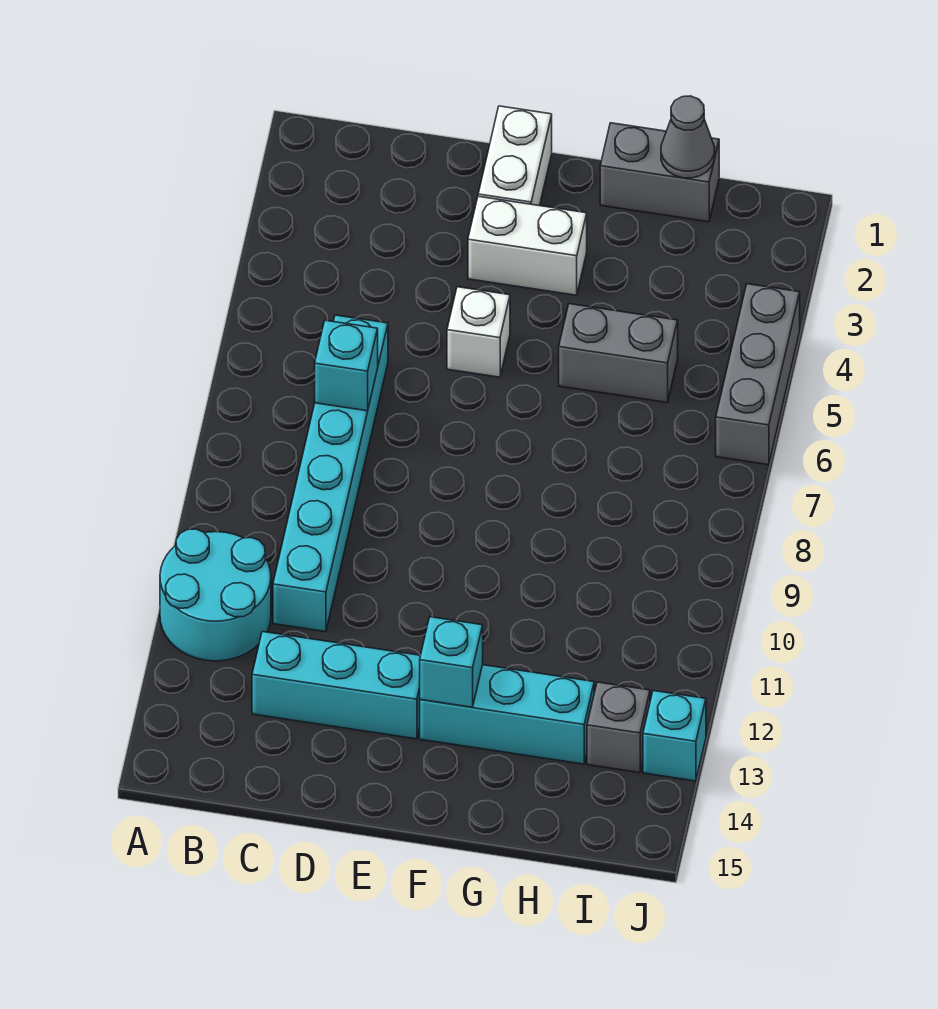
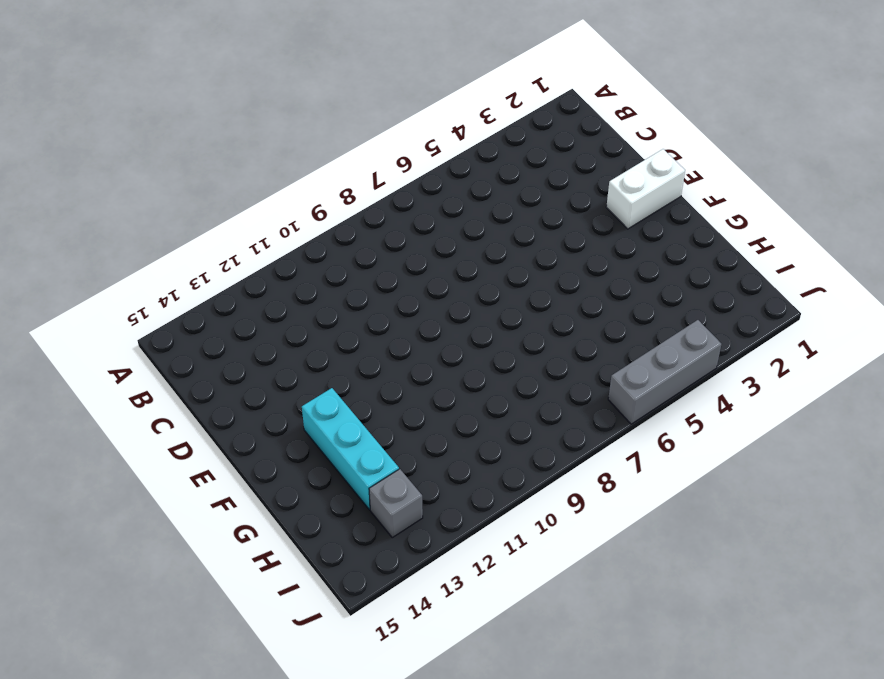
none -> cyan 2x2 round brick [160,529,271,661]
none -> cyan 1x6 brick [273,315,388,632]
none -> cyan 1x3 brick [252,632,420,739]

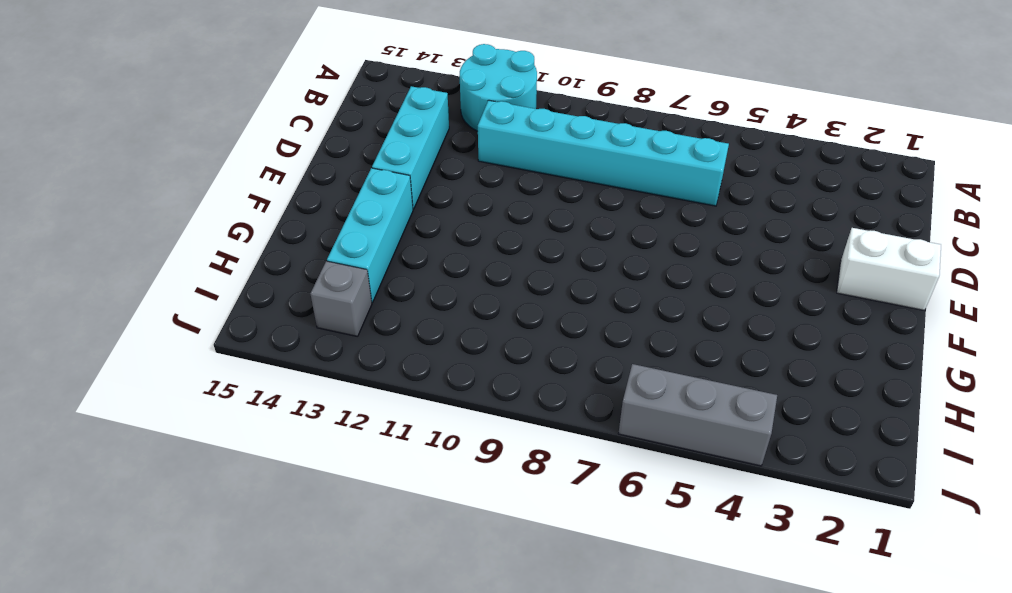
none -> white 1x2 brick [468,196,587,295]
none -> white 1x1 brick [447,287,510,377]
none -> grey 1x2 brick [600,123,719,222]

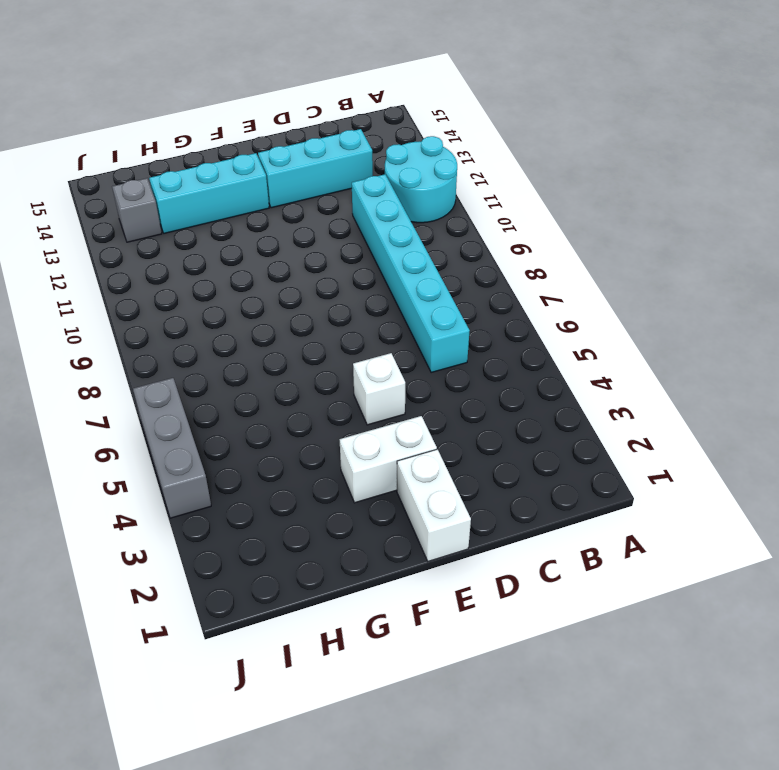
none -> grey 1x2 brick [600,123,719,222]
none -> grey 1x2 brick [559,304,678,402]
none -> cyan 1x1 brick [643,691,706,781]

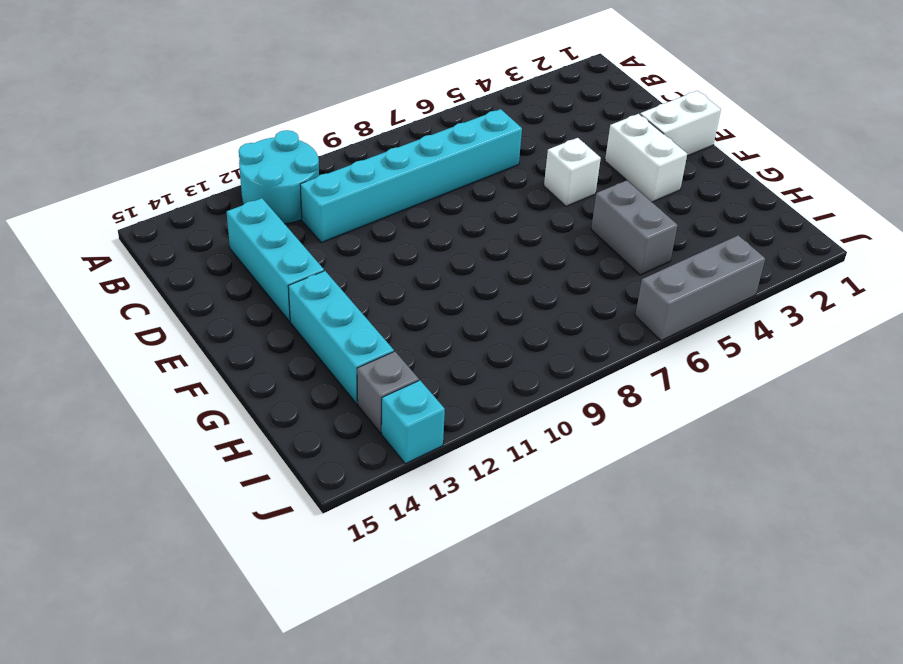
none -> grey 1x2 brick [600,123,719,222]
none -> cyan 1x1 brick [315,320,378,411]
none -> cyan 1x1 brick [420,617,483,707]

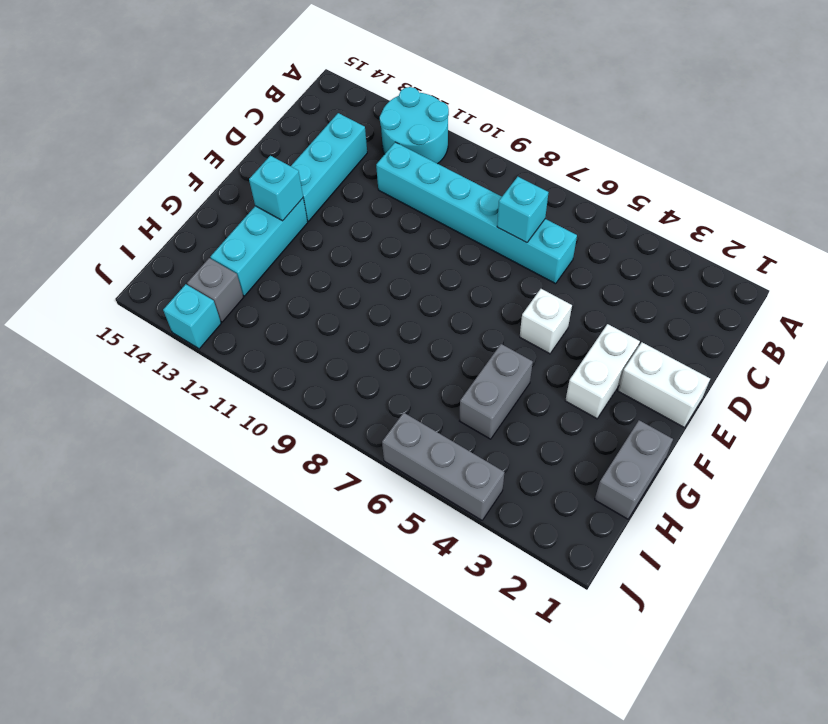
none -> grey 1x1 cone [661,96,715,178]

